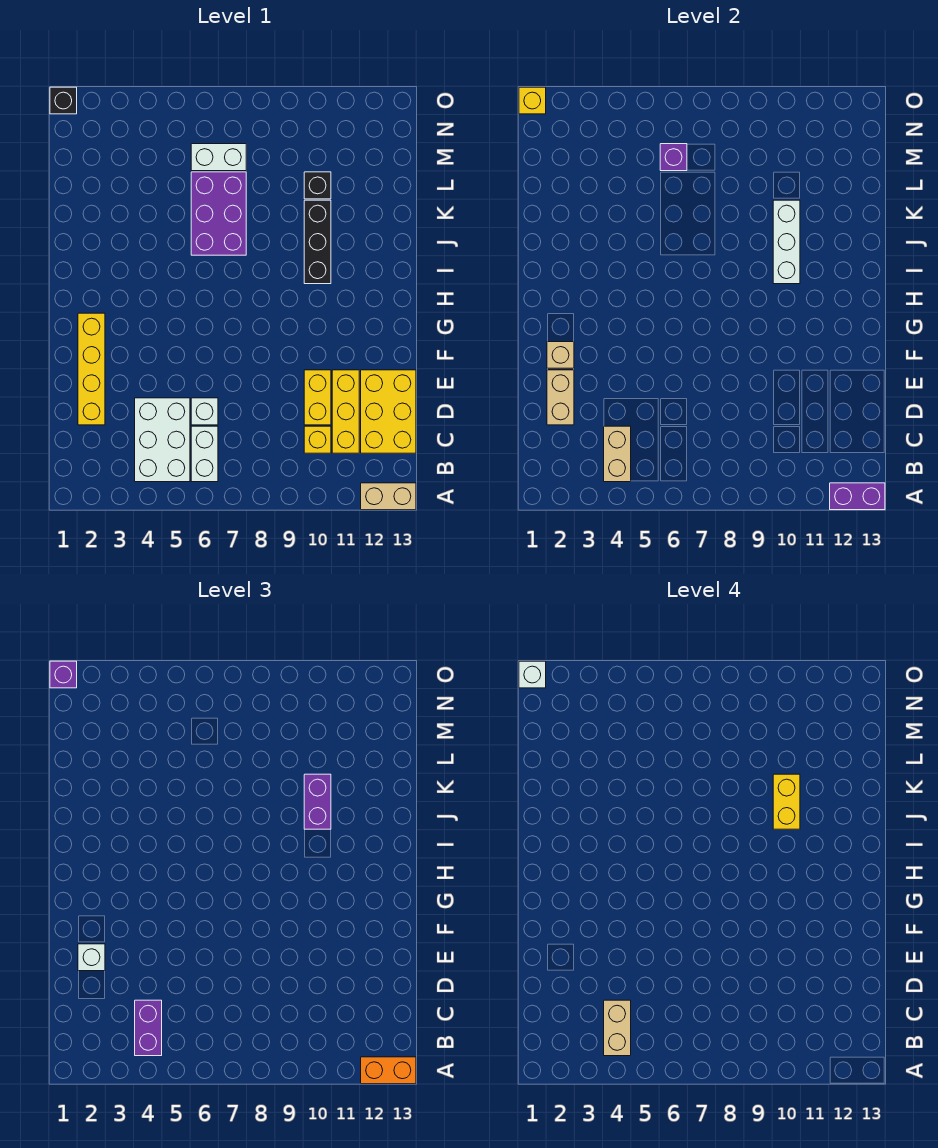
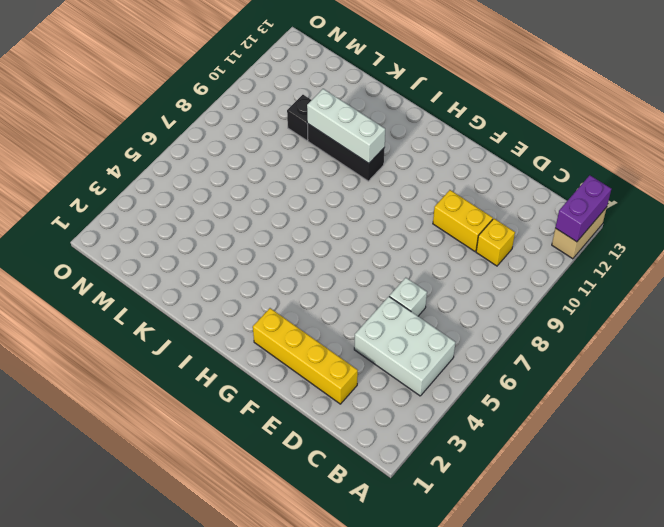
none -> white 1x2 brick [191,426,218,482]
none -> yellow 1x3 brick [332,370,359,453]
none -> yellow 2x3 brick [361,370,416,453]

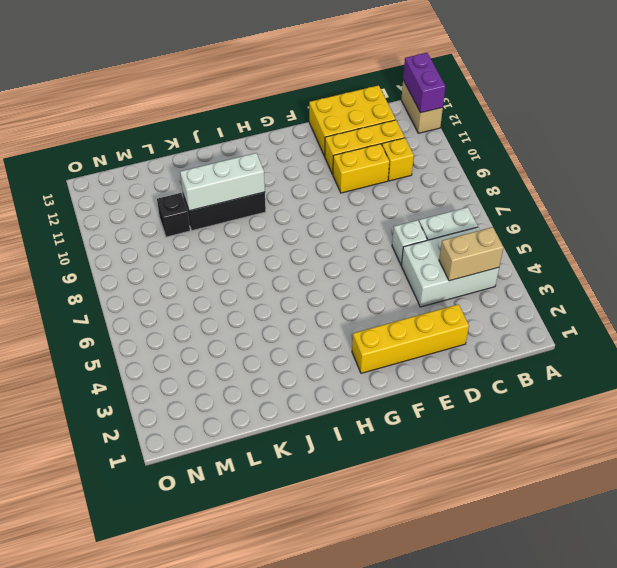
none -> purple 2x3 brick [191,172,246,255]
none -> white 1x2 brick [191,144,246,171]
none -> black 1x1 brick [50,87,77,114]

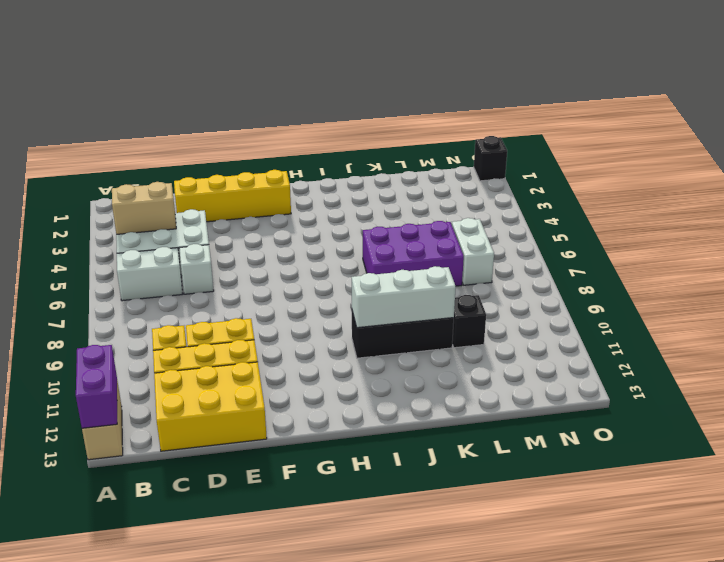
none -> tan 1x2 brick [547,370,574,425]
none -> tan 1x1 brick [547,342,574,368]
none -> purple 1x1 brick [660,144,687,171]

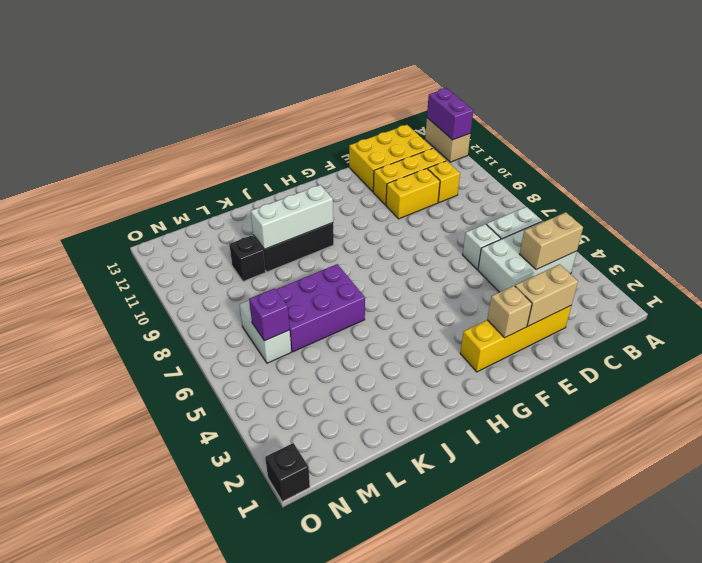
none -> yellow 1x1 brick [519,87,546,114]
none -> orange 1x2 brick [361,1057,416,1084]
none -> purple 1x2 brick [135,1000,162,1056]

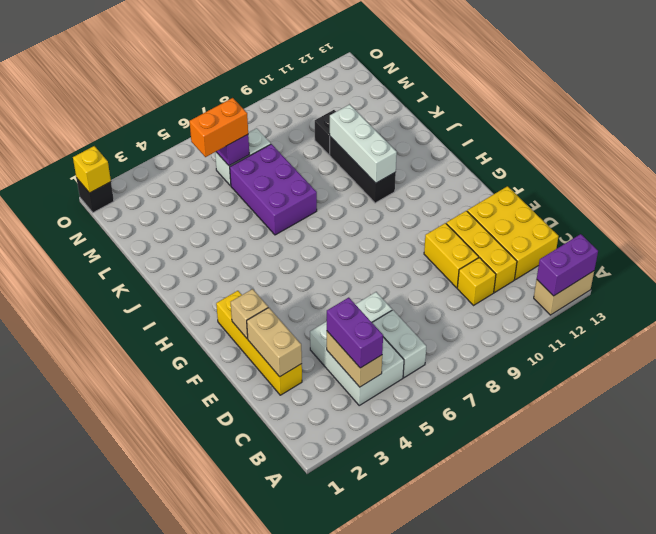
orange 1x2 brick [189,98,248,157] -> orange 1x2 brick moved to [361,1057,416,1084]
none -> white 1x1 brick [78,944,105,971]
none -> purple 1x2 brick [304,774,331,829]
none -> purple 1x1 brick [50,661,77,688]

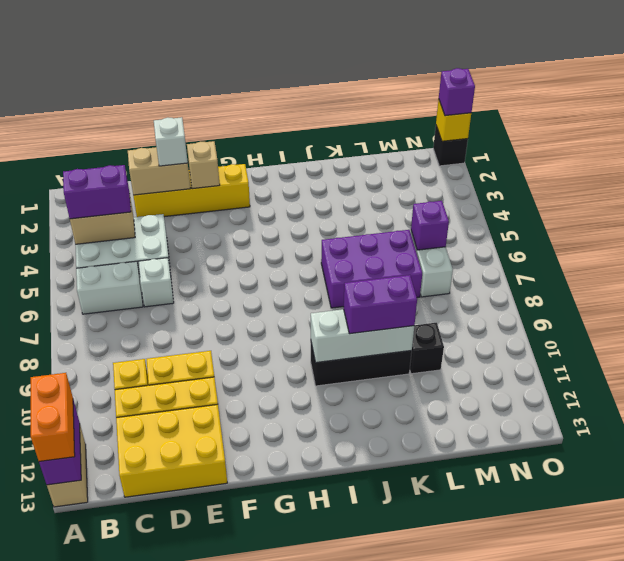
none -> tan 1x2 brick [604,1000,631,1056]
none -> yellow 1x2 brick [773,774,800,829]
none -> white 1x1 brick [519,661,546,688]

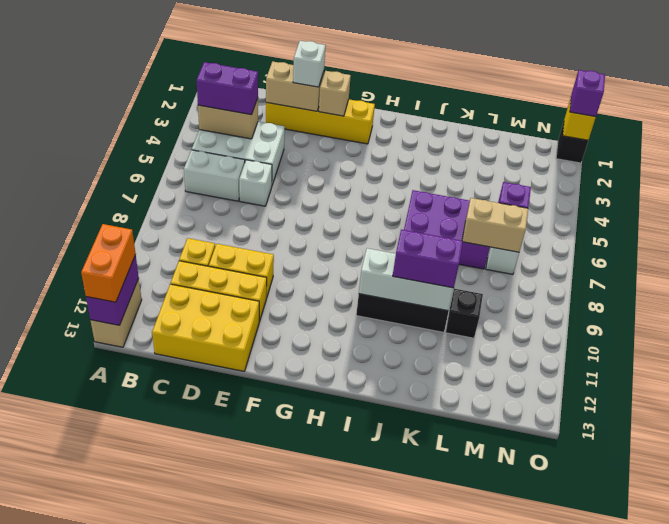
tan 1x2 brick [462,198,528,252] -> tan 1x2 brick moved to [604,1000,631,1056]
none -> yellow 1x2 brick [773,774,800,829]
none -> white 1x1 brick [519,661,546,688]

